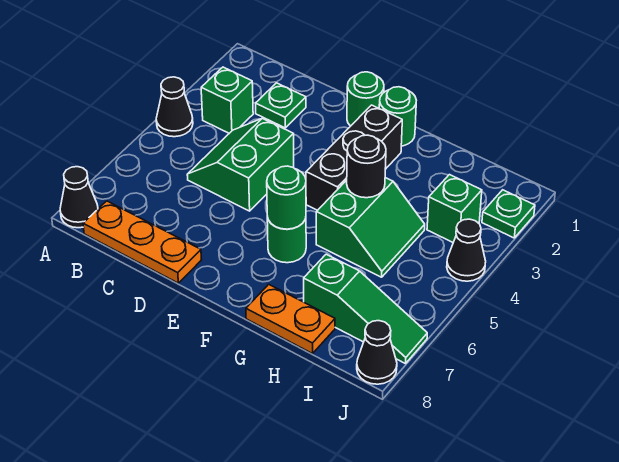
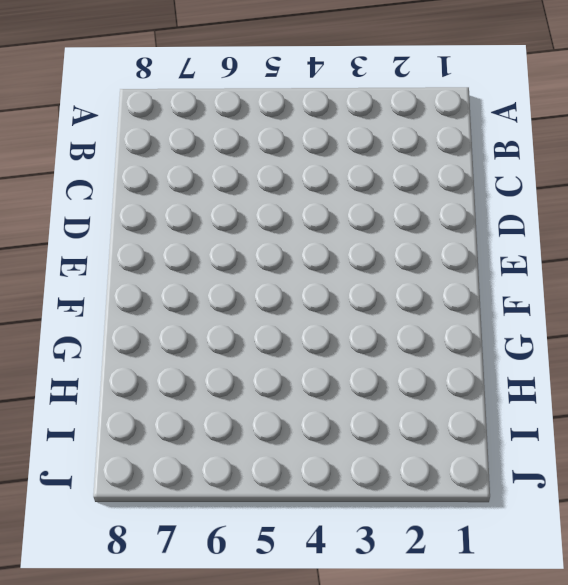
none -> black 1x1 cone [156,77,193,137]
none -> black 1x1 cone [60,167,98,228]
none -> green 1x1 brick [201,67,253,133]

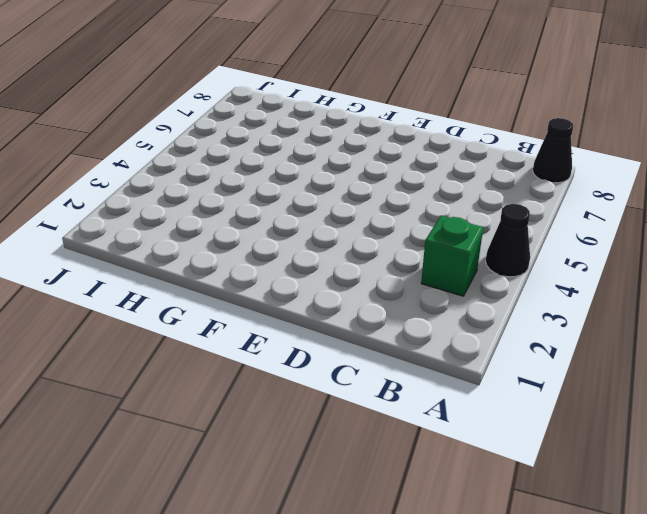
none -> orange 1x3 plate [83,201,201,283]
none -> green 1x1 plate [256,83,306,128]
none -> green 2x2 slope [187,118,294,211]

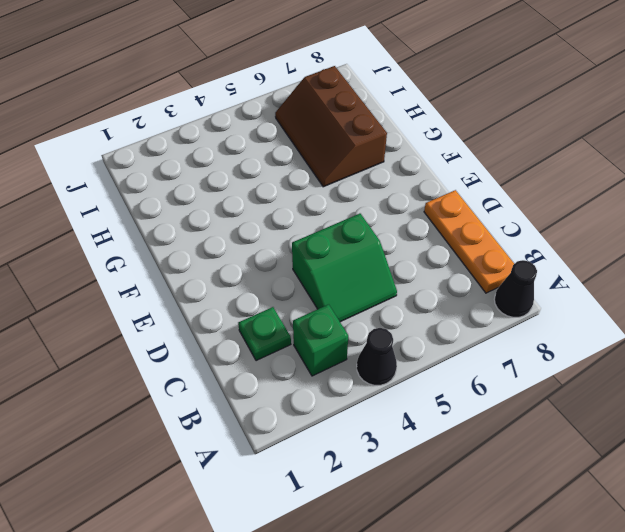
brown 2x3 slope [275,66,387,187] -> green 1x3 slope [304,254,427,364]
none -> green 1x1 round brick [347,72,384,126]
none -> green 1x1 round brick [379,87,416,146]
none -> black 1x3 brick [306,105,402,210]

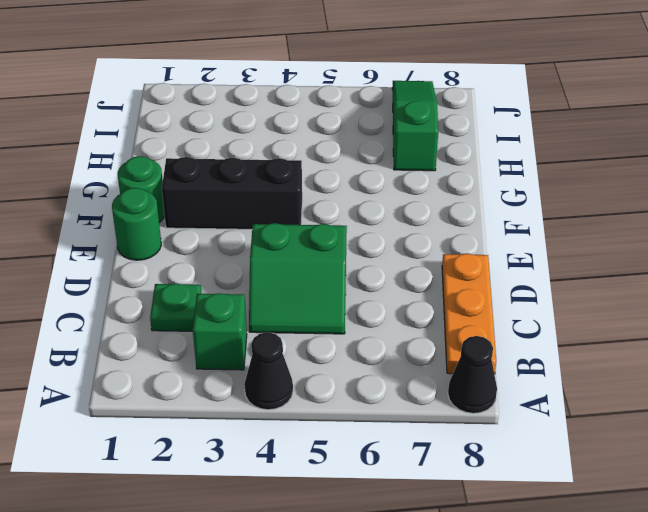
none -> green 1x1 round brick [267,217,306,263]
none -> green 2x2 slope [316,178,425,277]
none -> orange 1x2 plate [246,284,335,354]

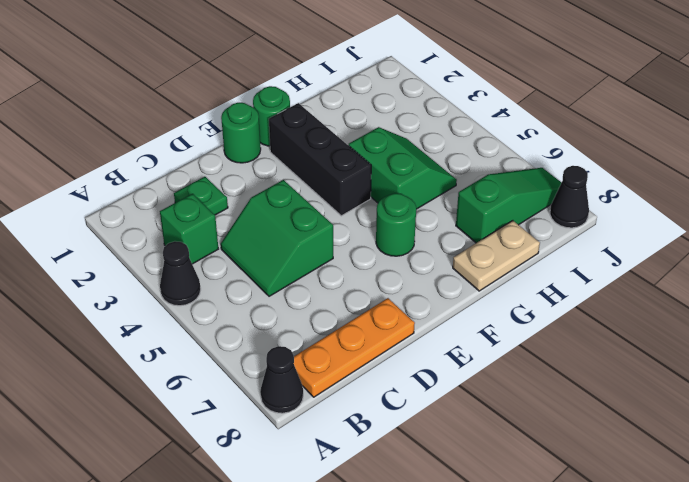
tan 1x2 plate [453,221,540,291] -> orange 1x2 plate [246,284,335,354]
none -> green 1x1 brick [427,175,482,242]
none -> green 1x1 plate [482,190,535,238]
none -> black 1x1 cone [447,219,486,281]

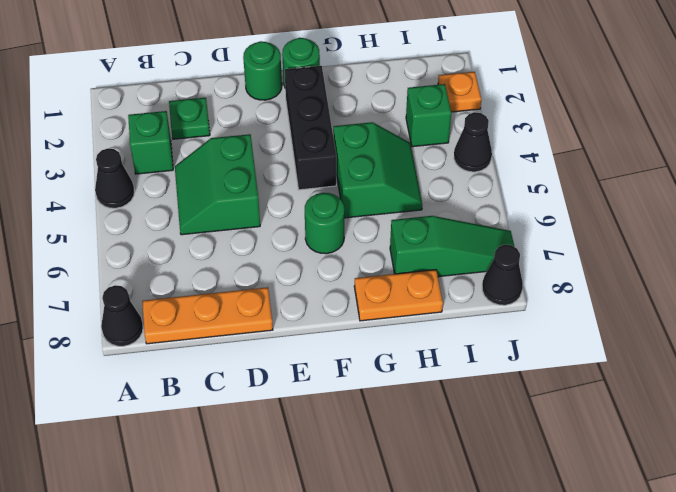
orange 1x1 plate [438,72,481,112] -> green 1x1 plate [482,190,535,238]
none -> green 1x1 round brick [267,166,306,229]
none -> black 1x1 round brick [347,135,386,198]

